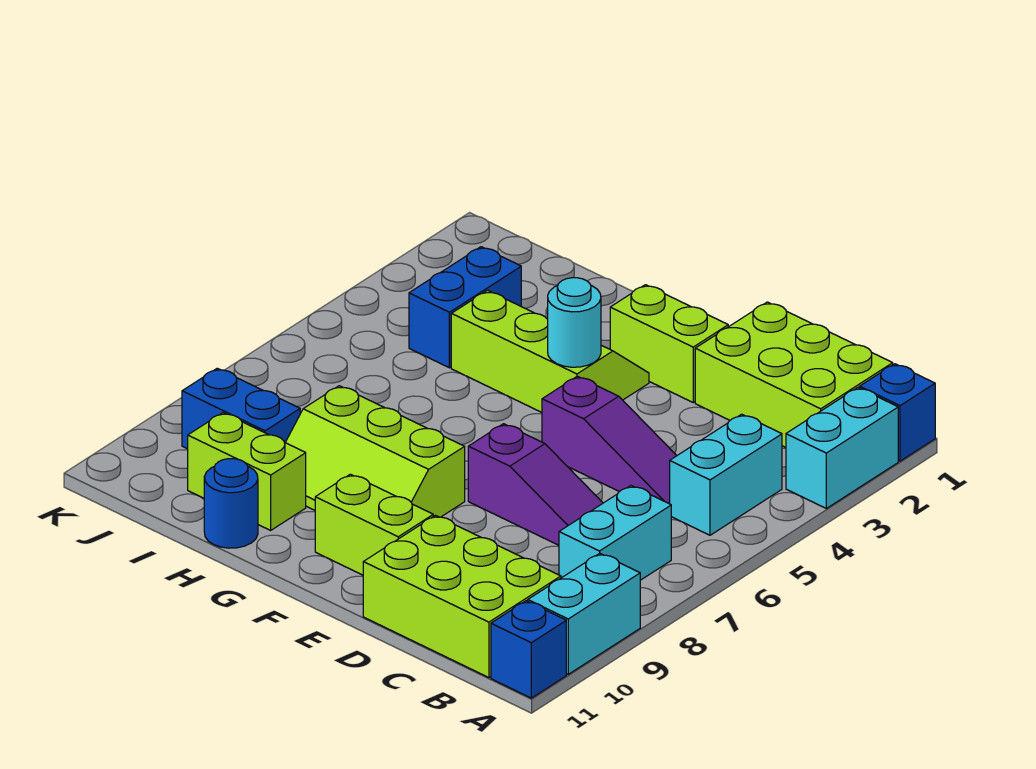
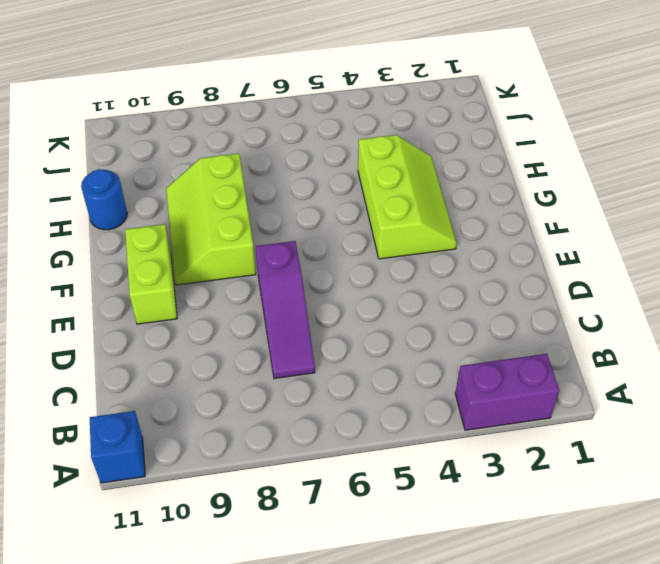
purple 1x2 brick [455,354,559,430] -> cyan 1x2 brick [786,388,898,508]
none -> blue 1x1 brick [860,364,935,461]
none -> cyan 1x2 brick [528,553,640,674]
none -> lime 2x3 brick [695,302,893,447]

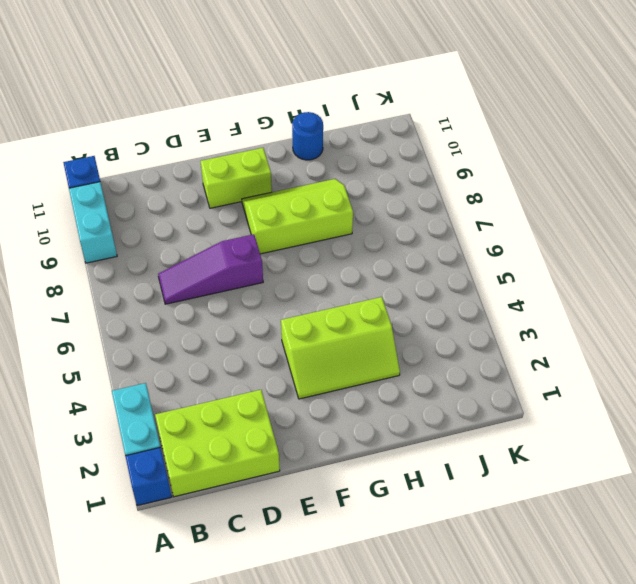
none -> cyan 1x2 brick [669,414,782,535]
none -> cyan 1x2 brick [559,486,671,580]
none -> lime 2x3 brick [363,515,561,678]

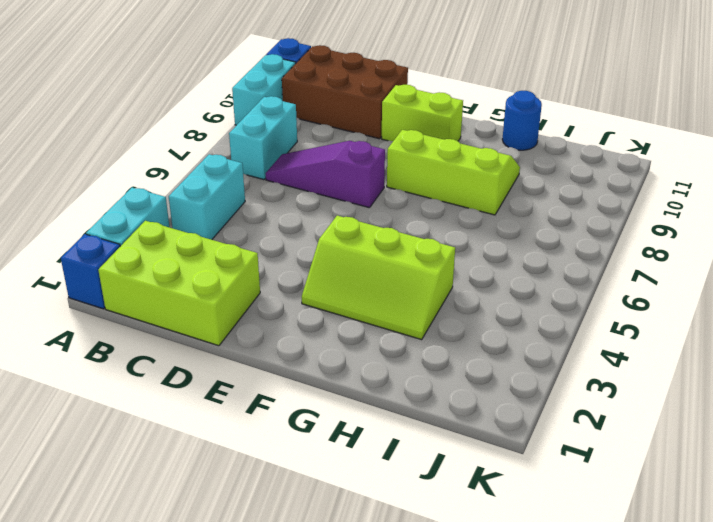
brown 2x3 brick [282,45,408,139] -> lime 2x3 brick [363,515,561,678]
none -> purple 1x3 slope [542,376,677,503]
none -> lime 1x2 brick [610,285,728,402]
none -> lime 1x2 brick [188,413,306,530]

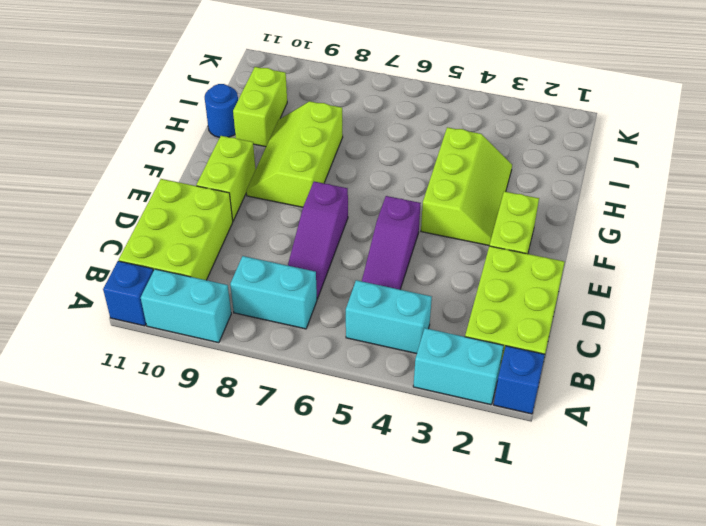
none -> blue 1x2 brick [409,247,521,368]
none -> blue 1x2 brick [182,368,300,449]
none -> cyan 1x1 round brick [548,278,601,367]

